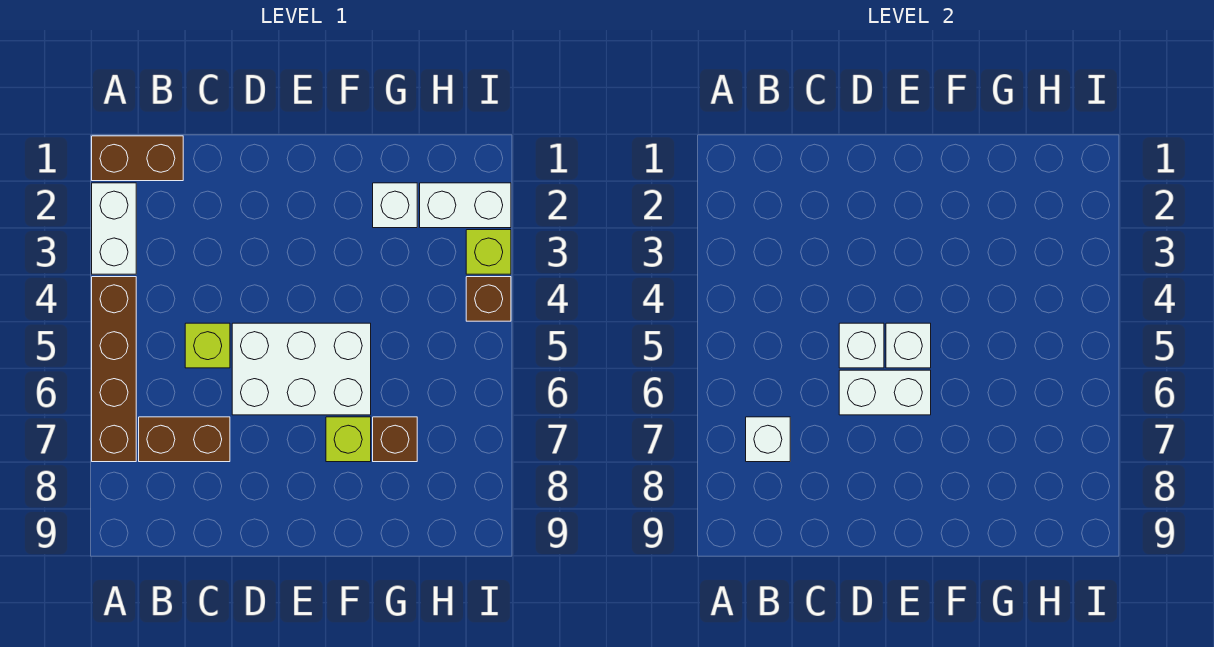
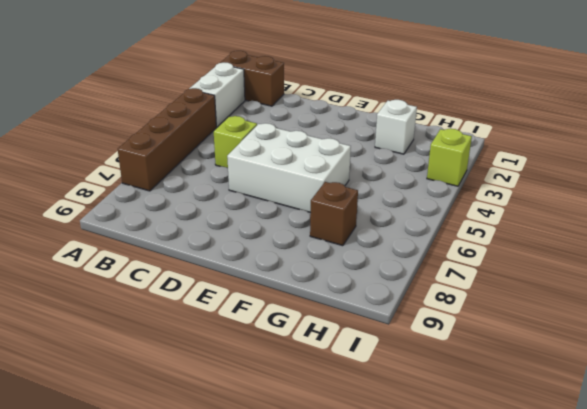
none -> brown 1x2 brick [139,417,230,462]
none -> lime 1x1 brick [326,417,371,462]
none -> white 1x2 brick [420,183,511,228]

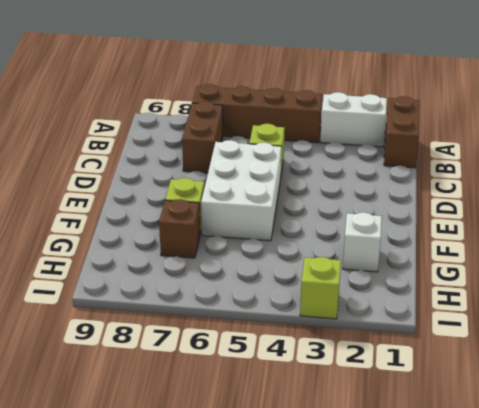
none -> white 1x2 brick [420,183,511,228]
none -> brown 1x1 brick [466,277,511,321]
none -> white 1x1 brick [746,417,790,462]

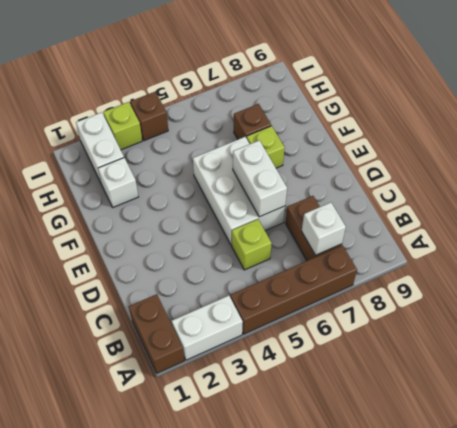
none -> white 1x1 brick [839,323,884,368]
none -> white 1x1 brick [886,323,931,368]

